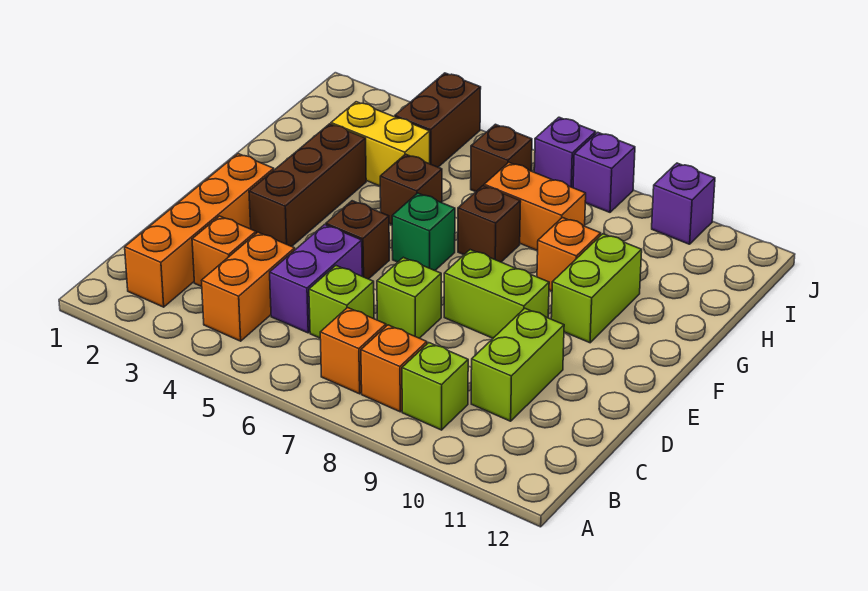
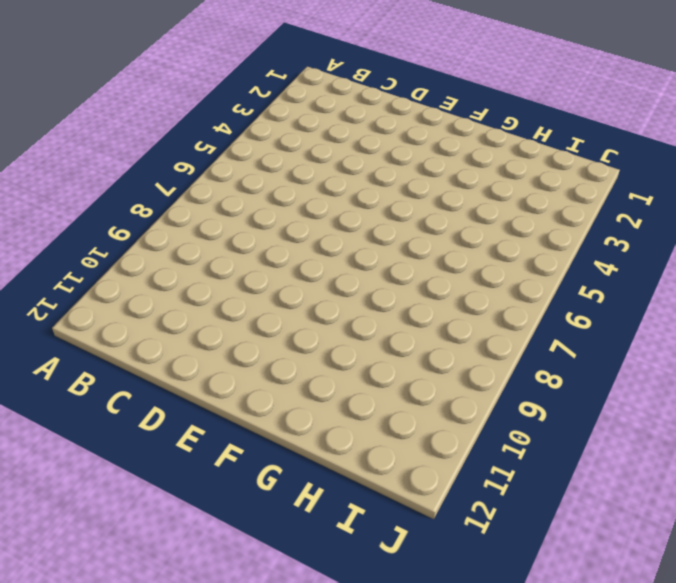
none -> orange 1x4 brick [125,154,274,307]
none -> orange 1x2 brick [202,232,295,341]
none -> orange 1x1 brick [320,308,386,394]

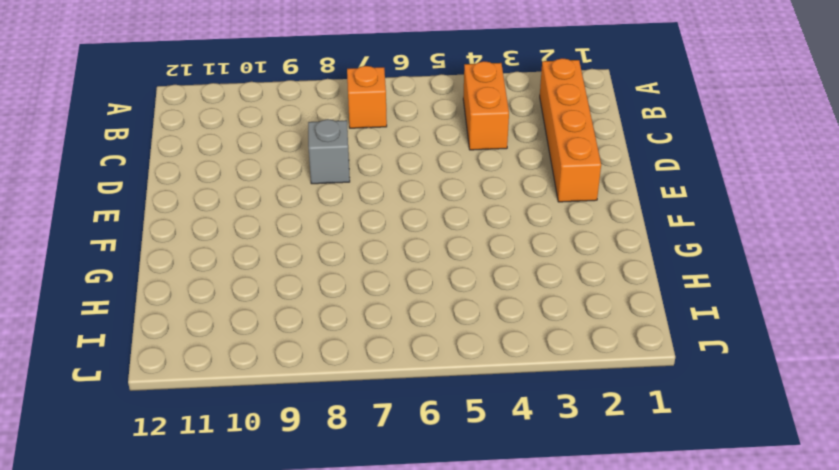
grey 1x1 brick [308,119,350,184] -> none
none -> orange 1x1 brick [361,325,427,412]
none -> lime 1x1 brick [402,343,468,430]
none -> orange 1x1 brick [192,216,256,287]

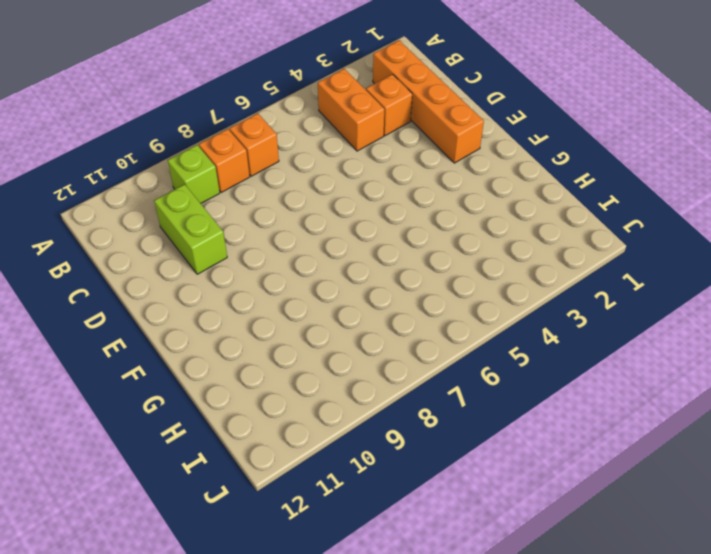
none -> purple 1x2 brick [270,225,362,333]
none -> lime 1x1 brick [309,266,374,338]
none -> lime 1x1 brick [377,257,441,338]

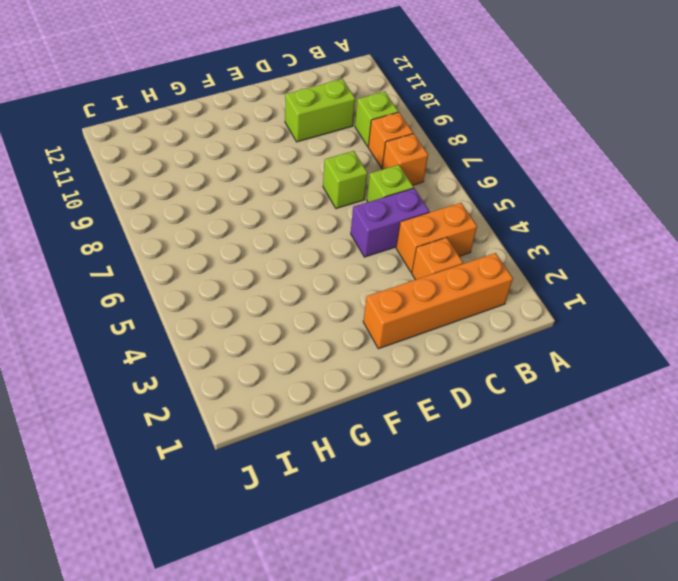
none -> brown 1x3 brick [249,124,366,246]
none -> brown 1x1 brick [326,201,389,279]
none -> lime 1x2 brick [444,250,549,338]

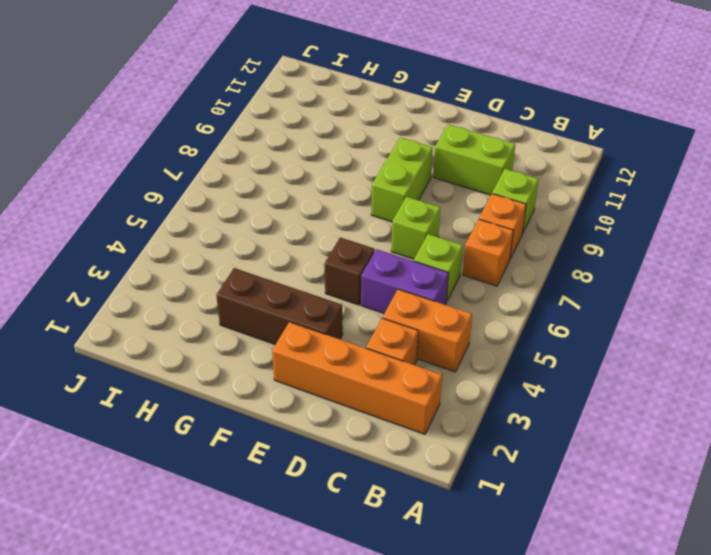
none -> green 1x1 brick [392,193,455,270]
none -> lime 1x2 brick [551,234,642,343]
none -> brown 1x1 brick [380,154,442,225]

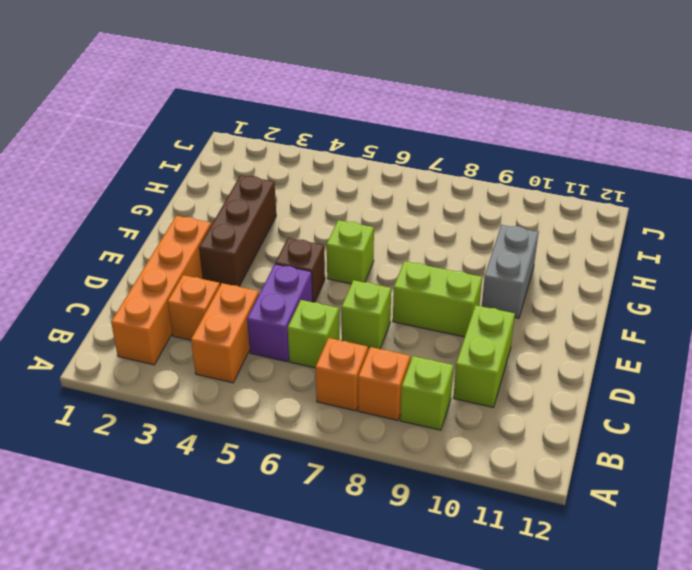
lime 1x1 brick [327,220,374,284] -> green 1x1 brick [392,193,455,270]
grey 1x2 brick [482,225,539,318] -> lime 1x2 brick [551,234,642,343]
none -> brown 1x1 brick [380,154,442,225]
none -> brown 1x1 brick [458,186,521,262]
none -> orange 1x1 brick [537,218,601,291]

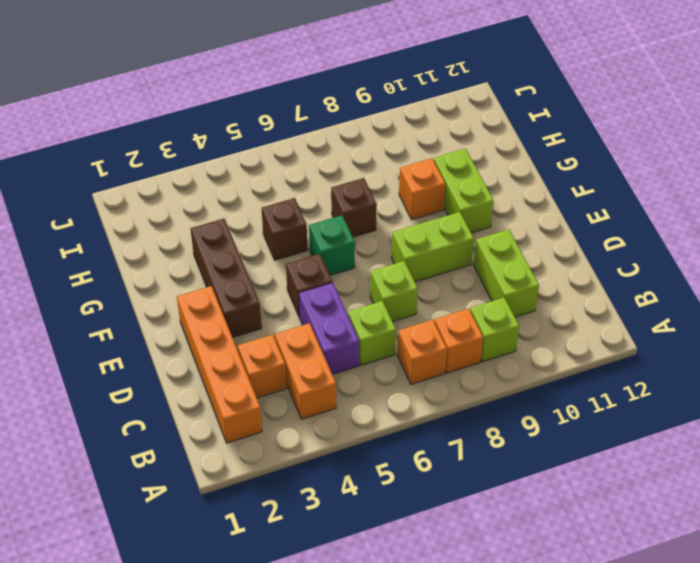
none -> yellow 1x2 brick [331,102,430,186]
none -> orange 1x2 brick [484,162,586,251]
none -> brown 1x2 brick [395,73,481,167]

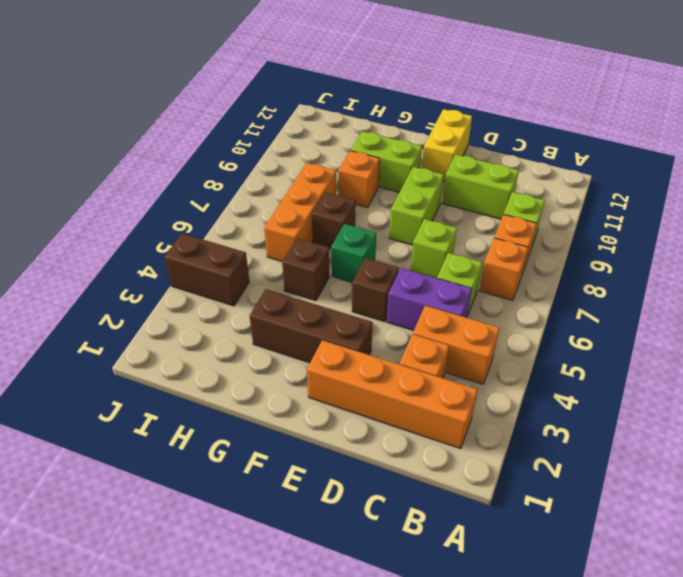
yellow 1x2 brick [422,109,472,181] -> yellow 1x2 brick moved to [331,102,430,186]
orange 1x3 brick [264,163,336,261] -> orange 1x2 brick [484,162,586,251]
none -> brown 1x1 brick [471,124,532,192]
none -> purple 1x1 brick [534,117,596,188]
none -> purple 1x1 brick [573,132,635,212]

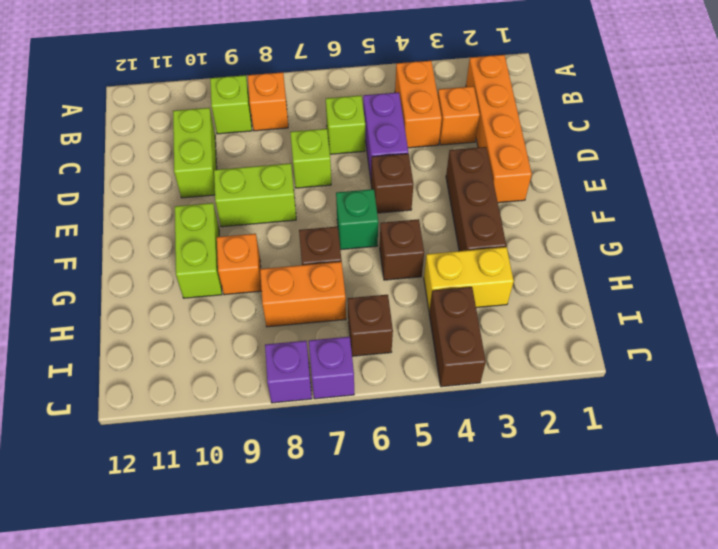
none -> orange 1x1 brick [320,308,386,394]
none -> purple 1x1 brick [652,163,715,244]

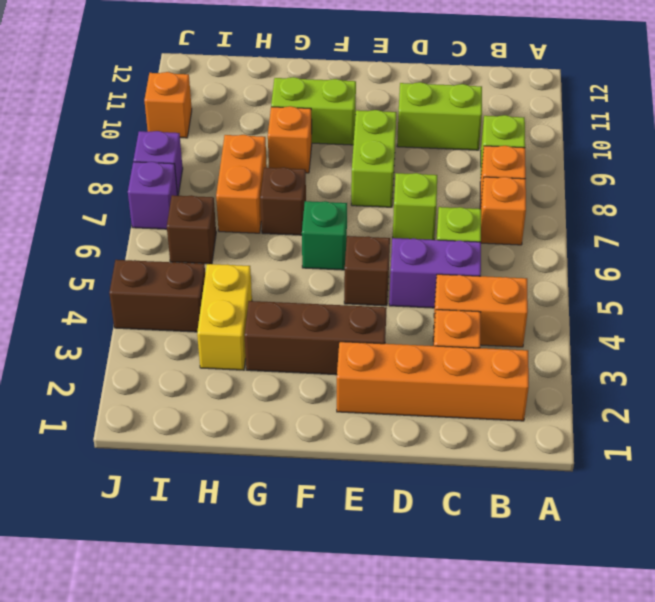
orange 1x1 brick [144,72,192,138] -> purple 1x1 brick [652,163,715,244]
none -> brown 1x1 brick [380,154,442,225]

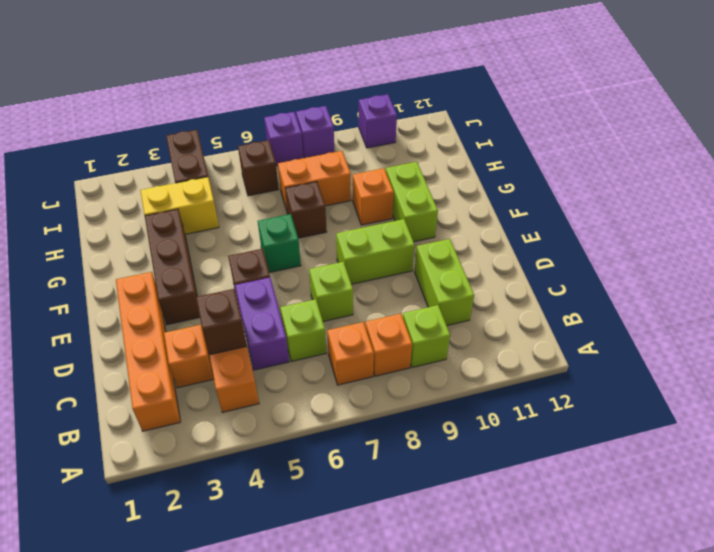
brown 1x1 brick [196,289,247,355] -> brown 1x1 brick moved to [380,154,442,225]

